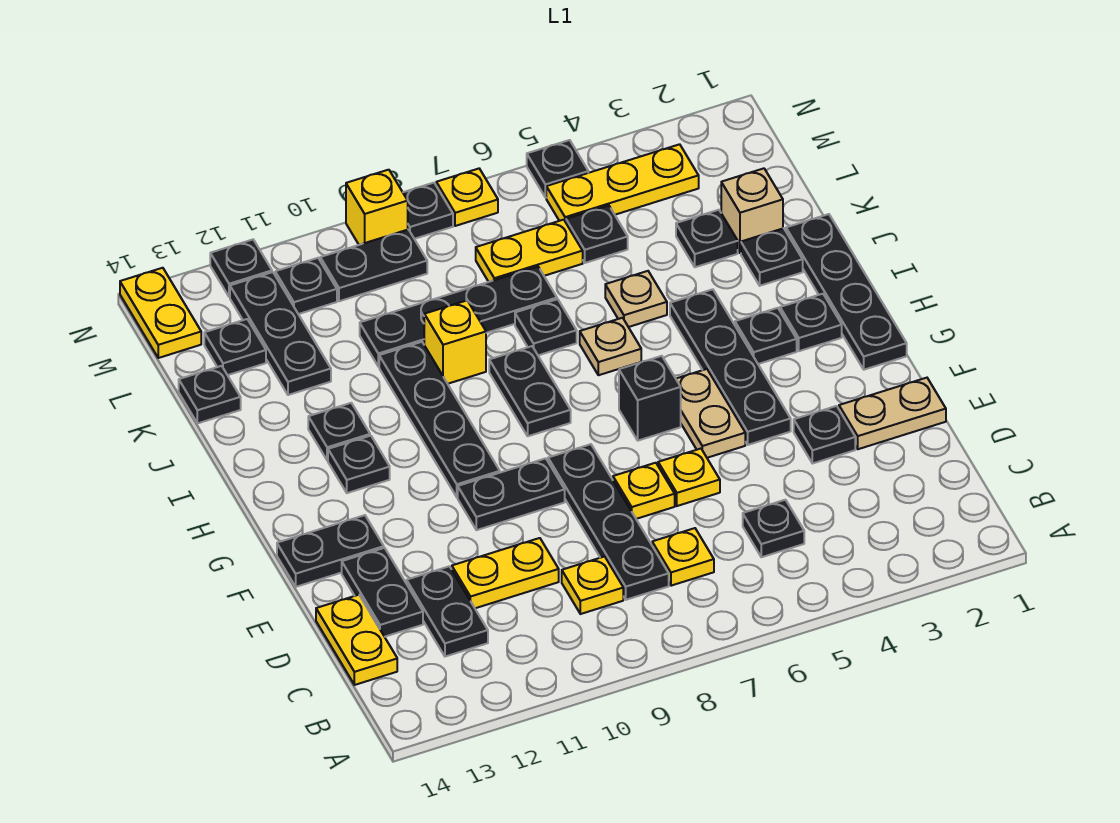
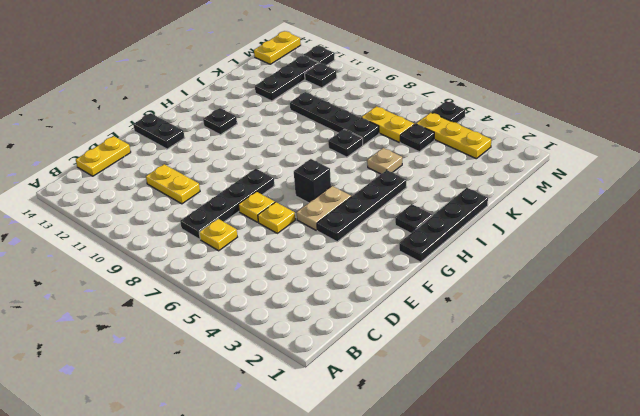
none -> black 1x1 plate [743,500,804,557]
none -> yellow 1x1 plate [562,556,623,614]
none -> black 1x2 plate [407,566,488,657]
none -> black 1x2 plate [342,548,423,637]

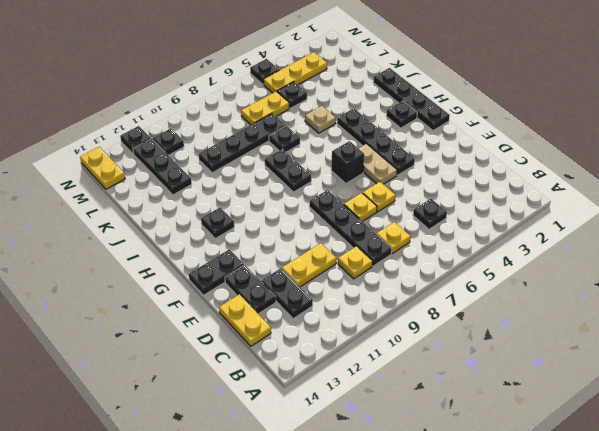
none -> tan 1x2 plate [839,378,946,449]
none -> black 1x1 plate [794,406,855,464]
none -> black 1x2 plate [458,458,565,530]
none -> black 1x4 plate [379,342,500,497]

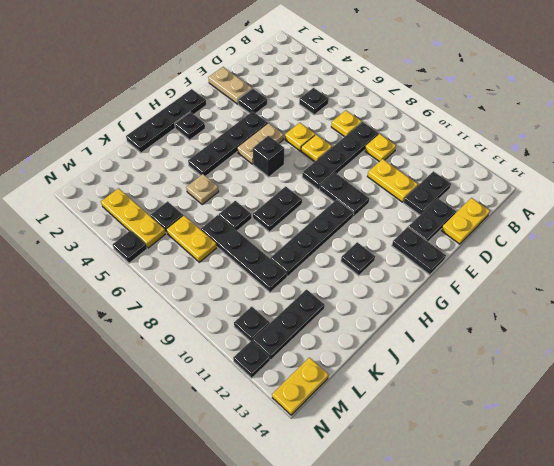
none -> black 1x1 plate [735,308,797,364]
none -> tan 1x1 plate [580,318,641,375]
none -> black 1x1 plate [308,403,370,460]
none -> black 1x1 plate [741,228,803,286]

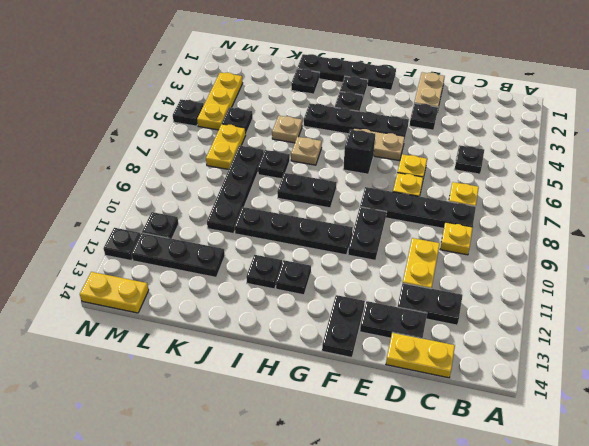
none -> yellow 1x1 brick [424,300,486,384]
none -> tan 1x1 brick [721,168,783,253]
none -> black 1x1 plate [676,210,738,267]
none -> black 1x1 plate [179,366,241,423]

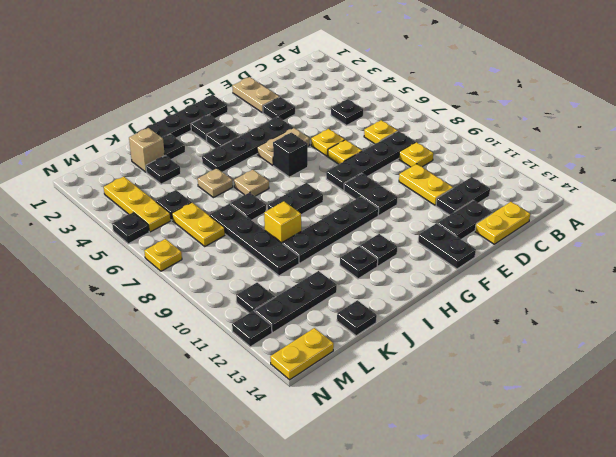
none -> black 1x1 plate [204,319,266,375]
none -> black 1x2 plate [320,230,427,301]
none -> black 1x1 plate [403,183,453,239]
none -> yellow 1x1 brick [346,170,408,245]

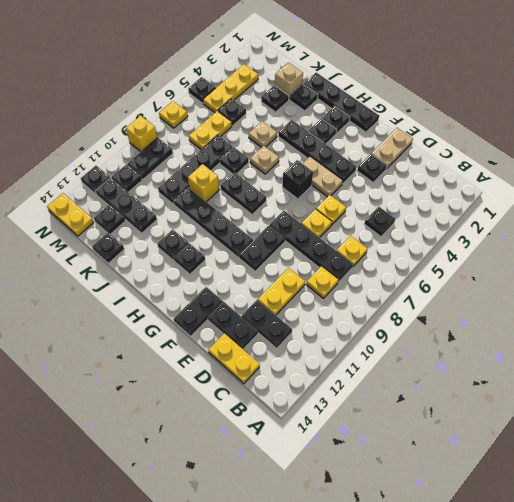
none -> black 1x1 plate [403,183,453,239]

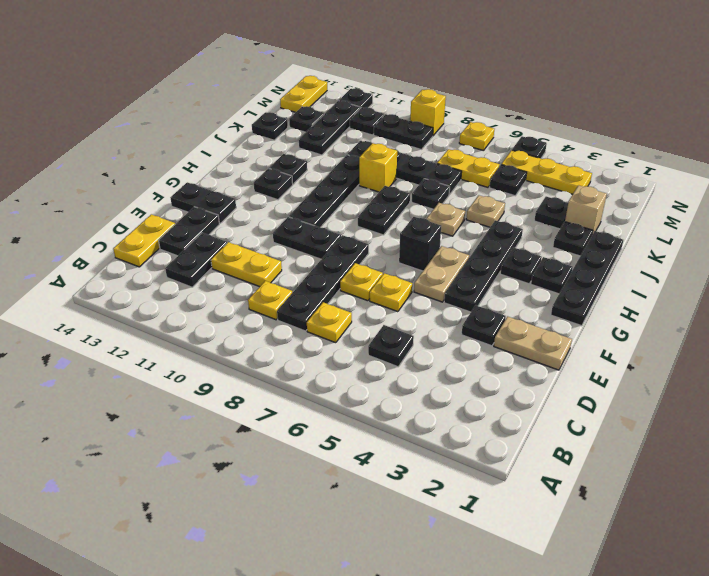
none -> black 1x1 plate [403,183,453,239]

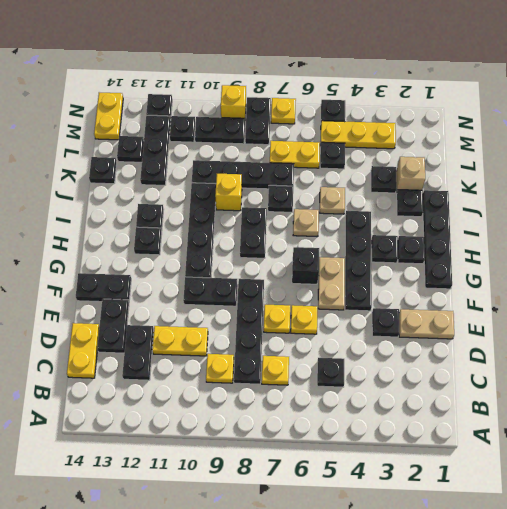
black 1x2 plate [245,97,271,145] -> black 1x1 plate [403,183,453,239]

